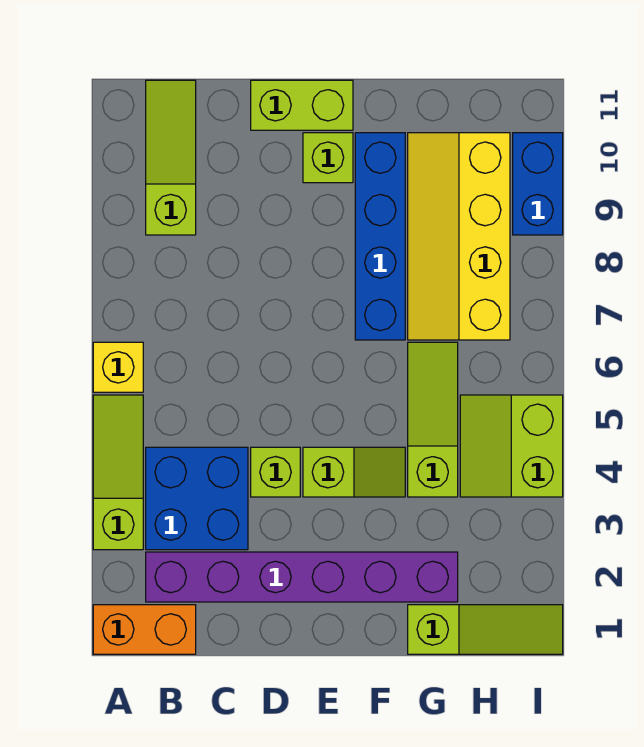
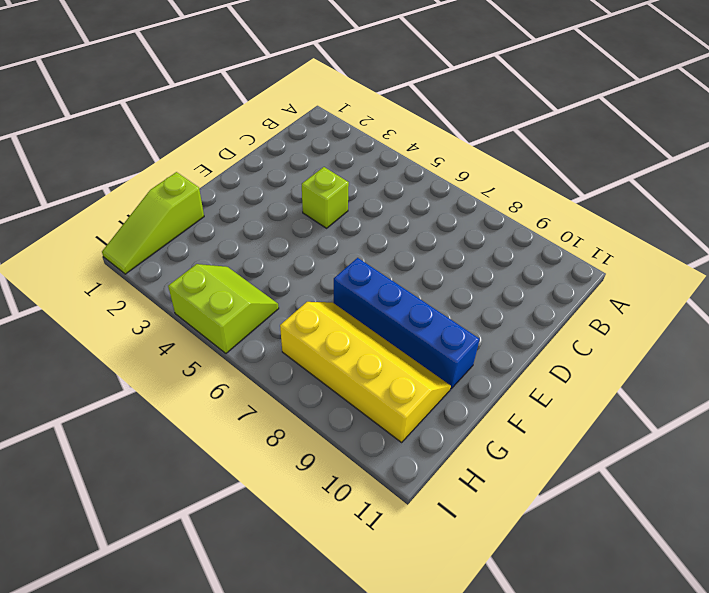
none -> orange 1x2 brick [93,605,196,654]
none -> lime 1x3 slope [93,395,143,550]
none -> yellow 1x1 brick [93,342,143,392]

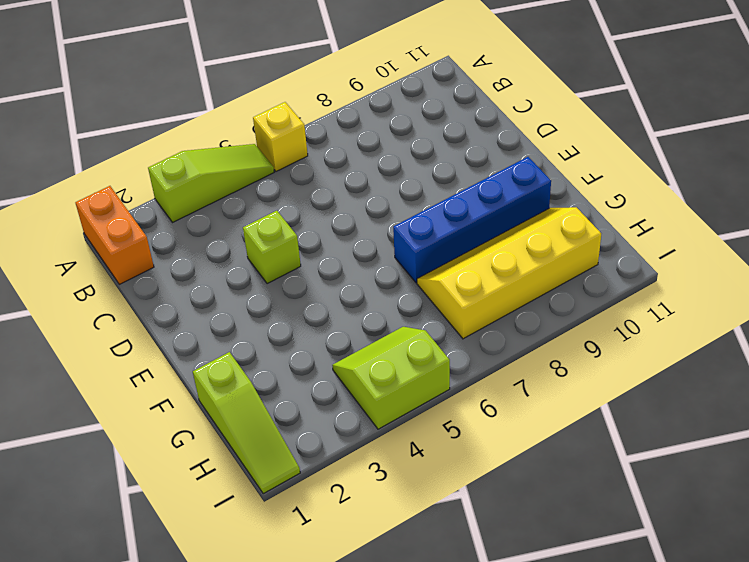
none -> purple 1x6 brick [146,552,458,602]
none -> blue 2x2 brick [146,447,248,550]
none -> lime 1x3 slope [146,80,196,235]

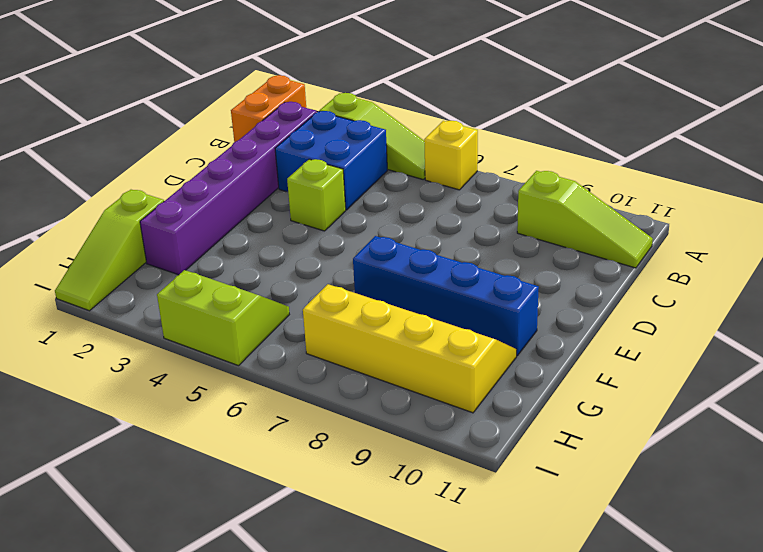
none -> lime 1x2 brick [251,80,353,130]
none -> lime 1x2 slope [303,447,405,497]
none -> lime 1x1 brick [303,133,353,183]

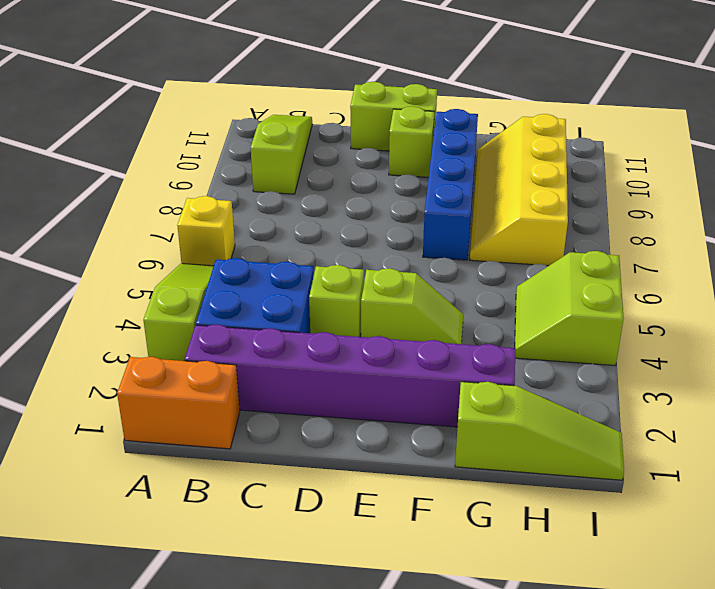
none -> lime 1x3 slope [408,342,458,497]
none -> blue 1x2 brick [513,133,563,235]

